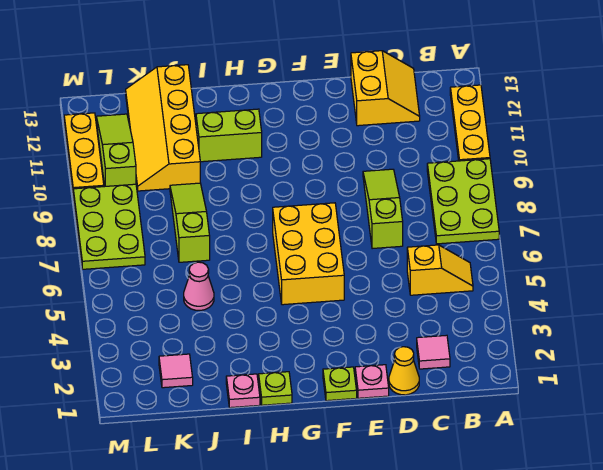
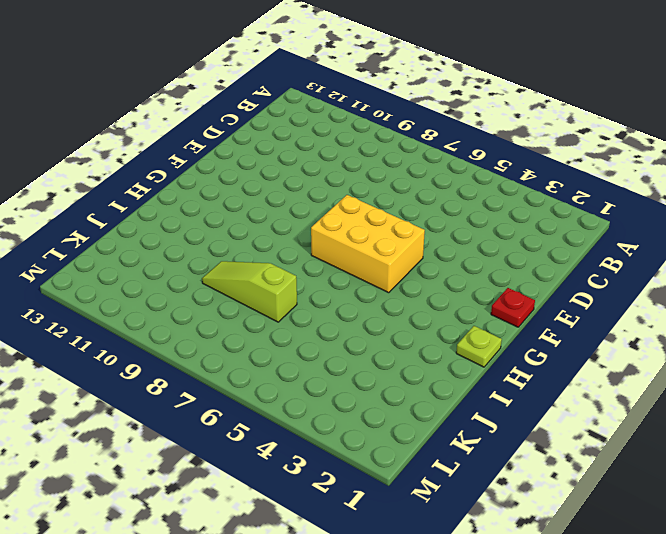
red 1x1 plate [491,288,535,327] -> lime 1x1 plate [323,367,357,401]
none -> lime 2x3 plate [427,159,499,244]
none -> yellow 1x3 plate [450,85,490,161]
none -> yellow 1x2 slope [407,245,473,295]

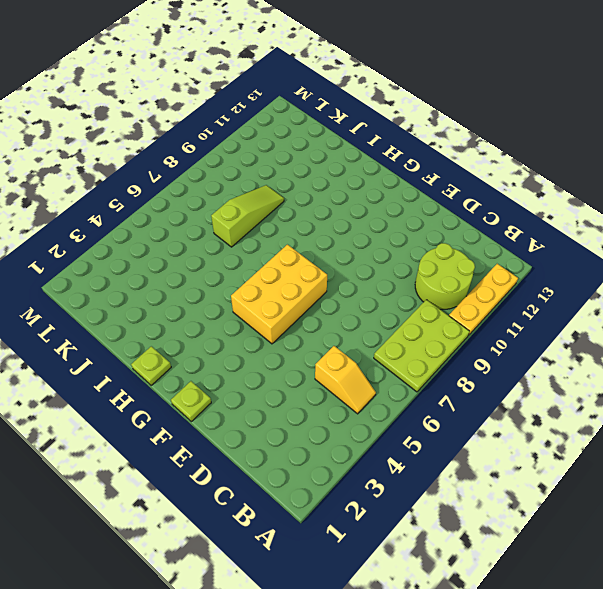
lime 2x2 round brick [415,243,475,309] -> none
none -> pink 1x1 tile [417,335,450,369]
none -> yellow 2x2 slope [351,51,420,126]
none -> yellow 1x1 cone [389,347,419,395]

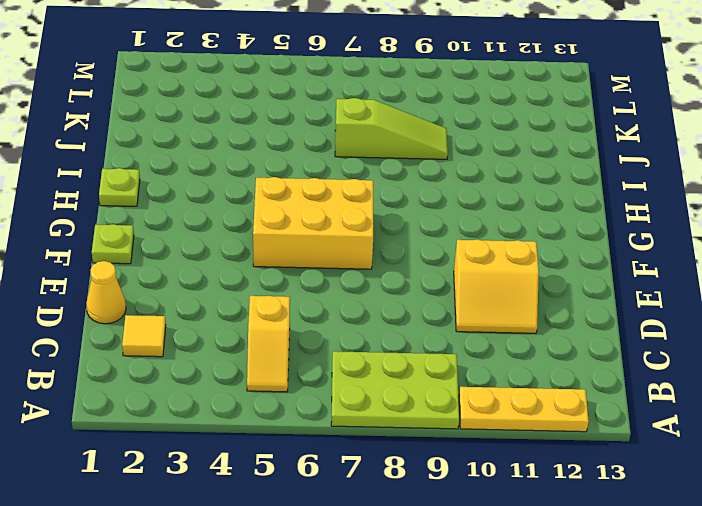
yellow 1x1 tile [122,315,166,357] -> pink 1x1 tile [417,335,450,369]
yellow 2x2 slope [454,239,539,333] -> yellow 2x2 slope moved to [351,51,420,126]
none -> lime 1x3 slope [363,169,403,249]
none -> pink 1x1 plate [355,365,389,398]
none -> lime 1x2 brick [196,109,262,162]

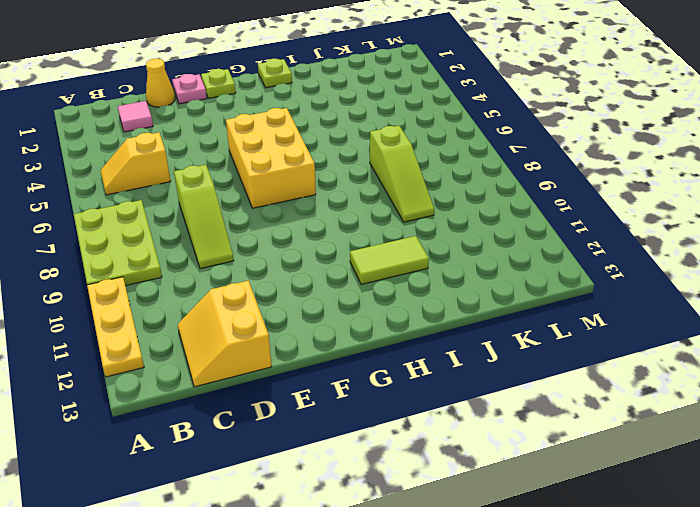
lime 1x2 tile [350,236,429,284] -> lime 1x2 brick [196,109,262,162]
none -> pink 1x1 plate [226,374,260,408]
none -> pink 1x1 cone [184,262,214,310]
none -> yellow 2x4 slope [126,65,200,191]

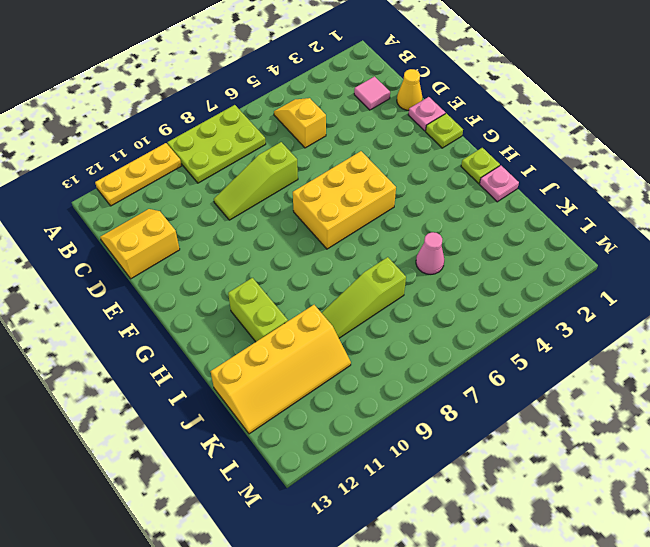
none -> pink 1x1 tile [159,354,193,388]
none -> lime 2x3 plate [73,184,145,269]
none -> lime 1x3 slope [96,114,136,186]

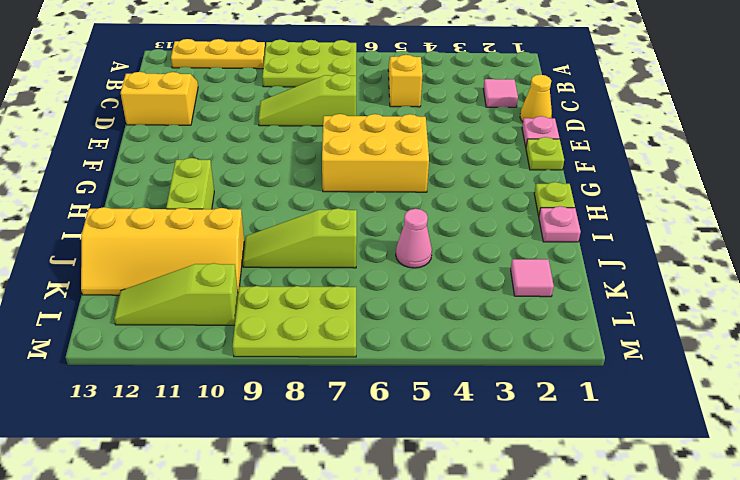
none -> yellow 1x3 plate [64,113,104,190]

